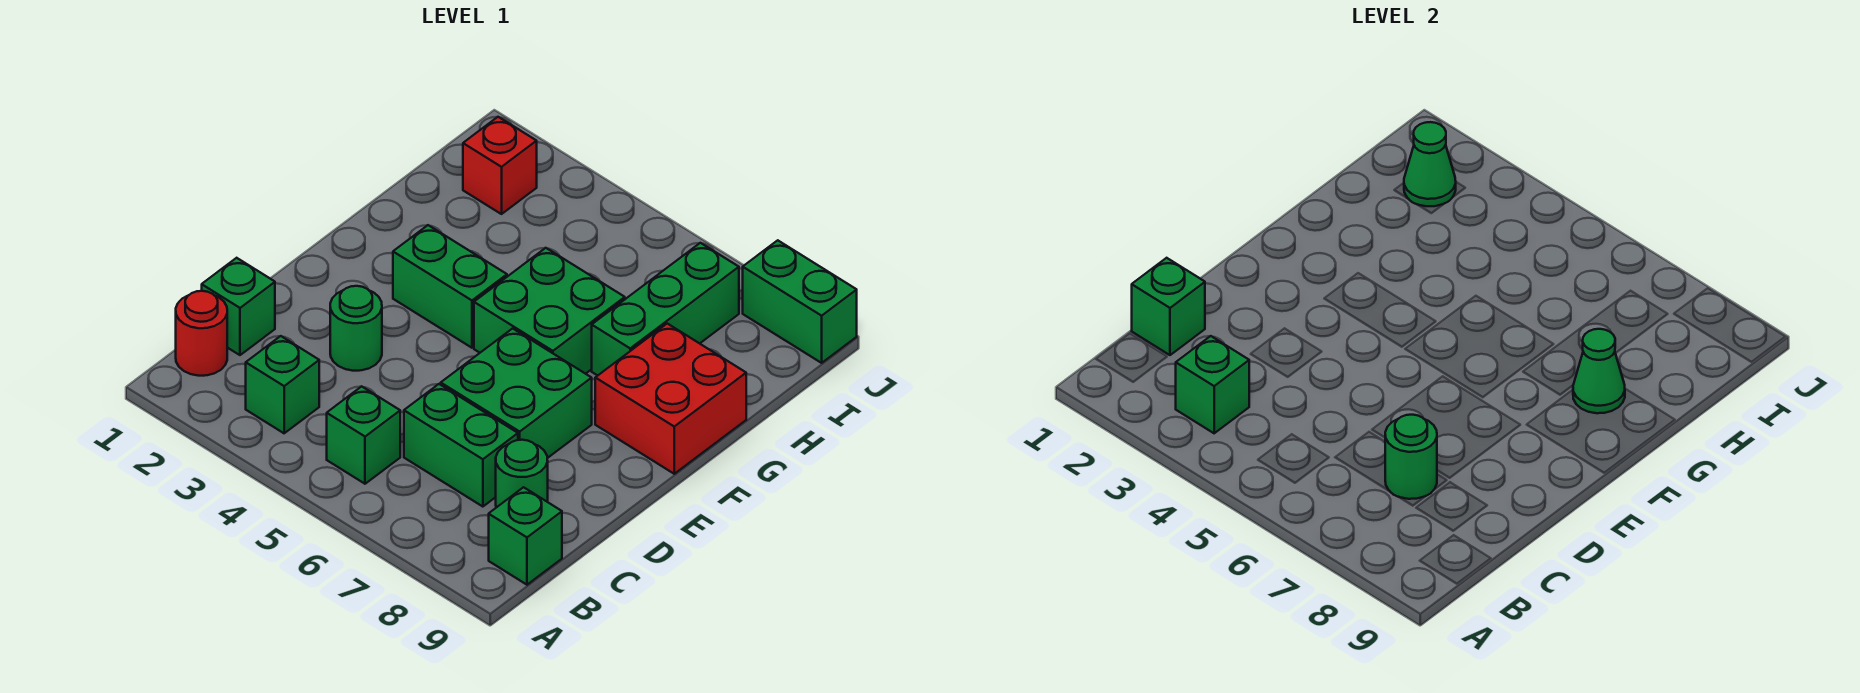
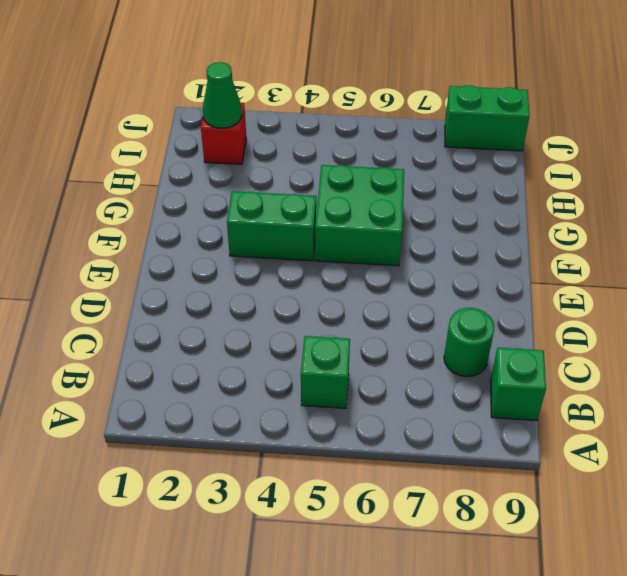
none -> red 1x1 round brick [176,291,227,376]
none -> green 1x1 brick [246,336,319,433]
none -> green 1x1 brick [202,258,275,355]

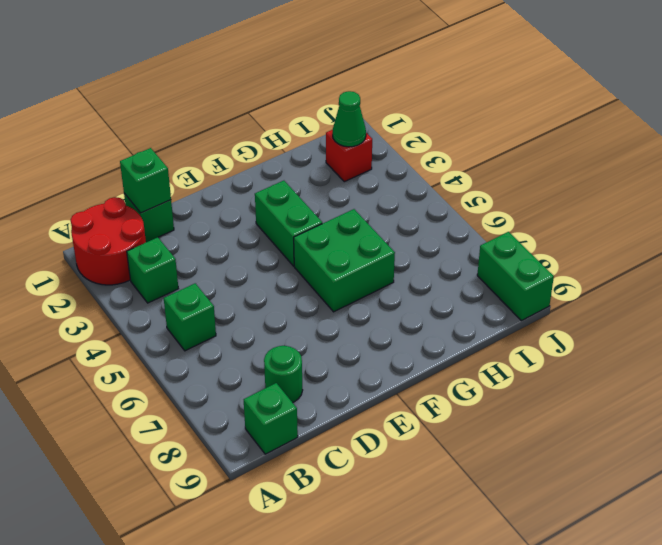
red 2x2 round brick [71,197,146,285] -> red 1x1 round brick [176,291,227,376]
none -> green 1x2 brick [404,384,518,507]
none -> green 1x1 round brick [330,286,382,371]
none -> green 2x2 brick [441,328,592,458]

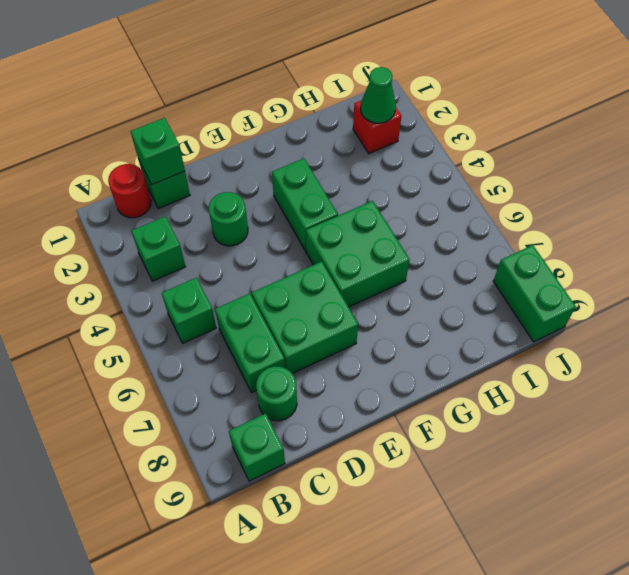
none -> red 2x2 brick [595,324,746,474]
none -> green 1x3 brick [592,243,739,376]
none -> green 1x1 brick [1176,336,1249,433]

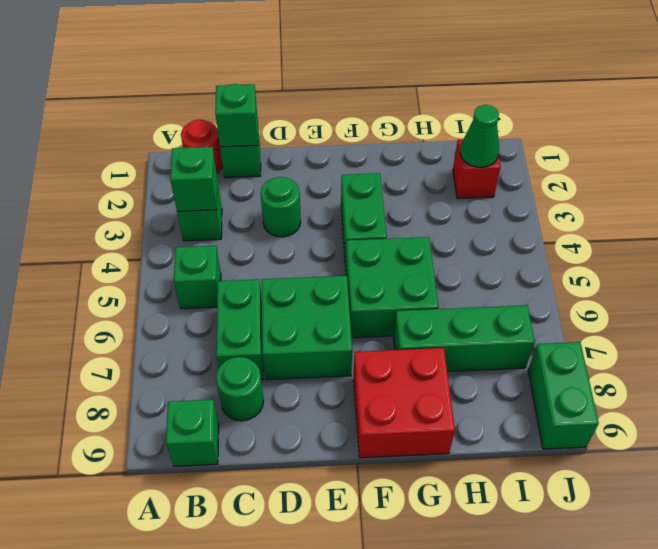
none -> green 1x1 round brick [1385,415,1437,499]
none -> green 1x1 cone [1573,329,1625,413]

